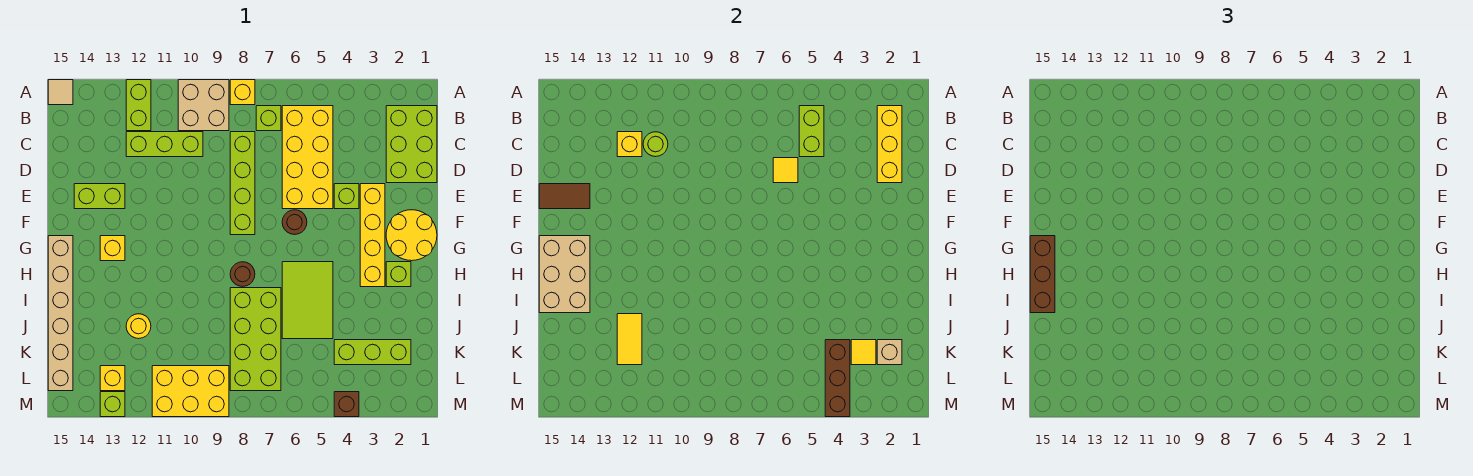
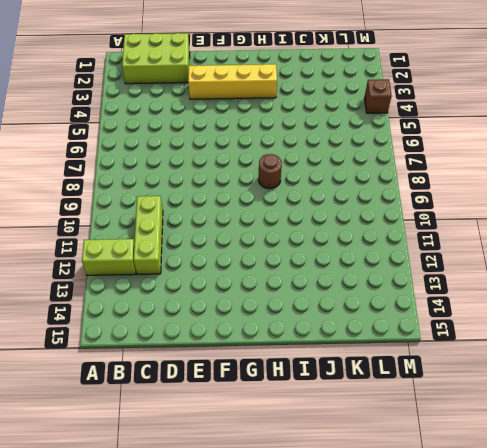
none -> yellow 1x1 brick [230,80,255,105]
none -> tan 2x2 brick [178,80,229,131]
none -> tan 1x1 tile [48,80,73,105]
none -> yellow 2x4 brick [282,106,333,209]

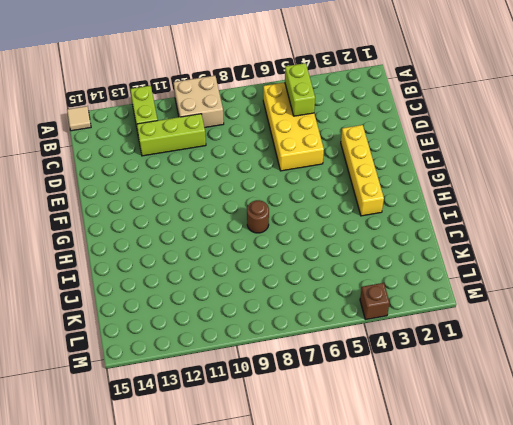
none -> yellow 1x1 brick [230,80,255,105]
none -> lime 2x3 brick [386,106,437,183]
none -> lime 1x1 brick [256,106,281,131]
none -> lime 1x4 brick [230,132,255,235]

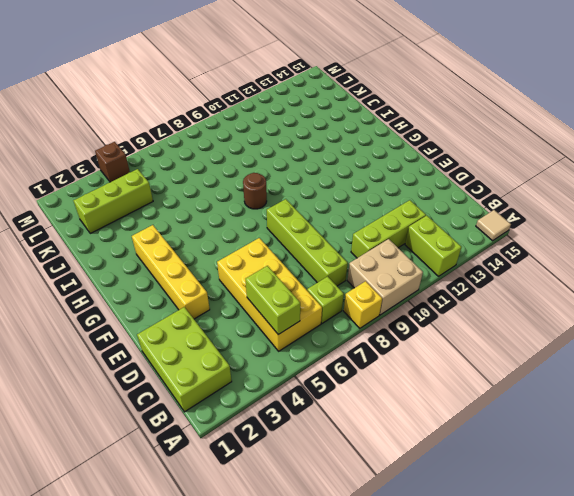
none -> lime 1x1 brick [334,184,359,209]
none -> lime 1x2 brick [74,184,125,209]
none -> yellow 2x2 round brick [386,210,437,261]
none -> brown 1x1 round brick [282,210,307,235]

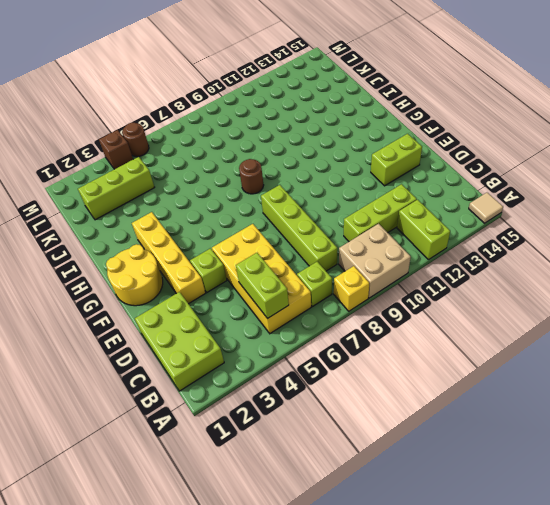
brown 1x1 round brick [122,123,149,157] -> brown 1x1 round brick moved to [282,210,307,235]
none -> yellow 1x1 brick [100,236,125,261]
none -> tan 1x6 brick [48,236,73,391]
none -> lime 1x1 brick [386,262,411,287]
none -> lime 2x3 tile [282,262,333,339]

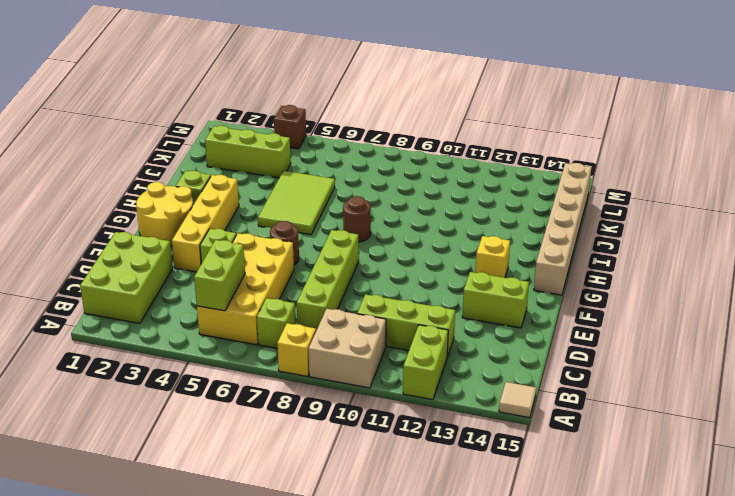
none -> lime 2x4 brick [230,288,281,391]
none -> yellow 1x1 round brick [126,314,151,339]
none -> yellow 2x3 brick [152,366,229,417]
none -> yellow 1x1 brick [100,366,125,391]

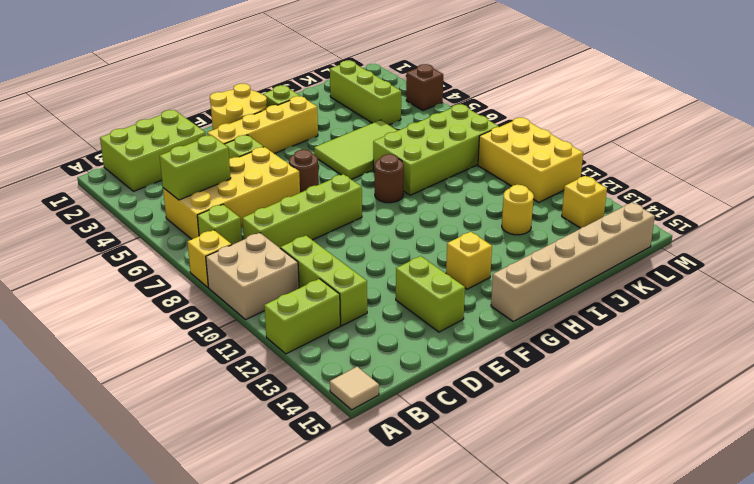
none -> lime 1x1 brick [100,392,125,417]
none -> yellow 1x3 brick [877,106,902,183]
none -> lime 1x1 round brick [643,132,668,157]
none -> yellow 1x1 brick [617,132,642,157]

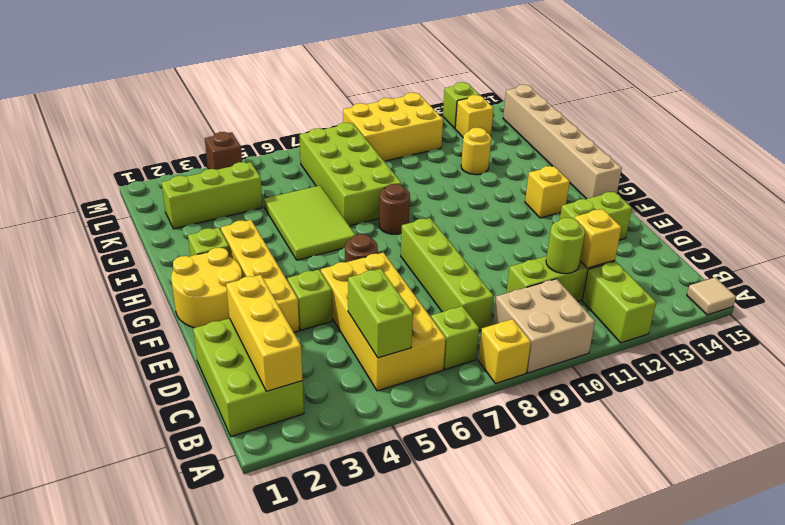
none -> yellow 1x1 tile [773,158,798,183]
none -> brown 1x2 tile [539,184,590,209]
none -> tan 2x3 brick [539,236,590,313]
none -> yellow 1x2 tile [617,314,642,365]

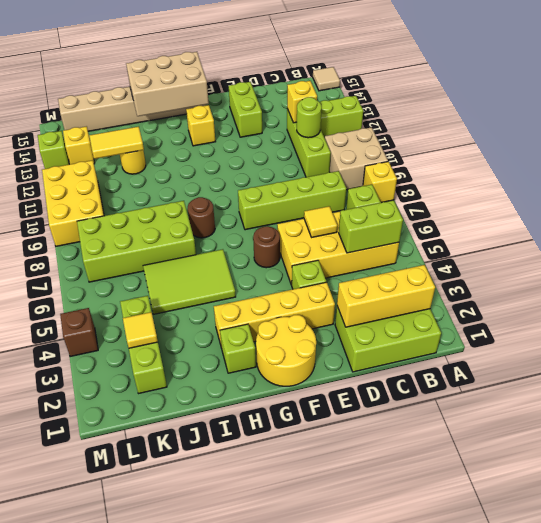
none -> brown 1x2 tile [539,184,590,209]
none -> tan 1x1 brick [877,340,902,365]
none -> brown 1x3 brick [825,340,850,417]
none -> brown 1x3 brick [1030,236,1055,313]

